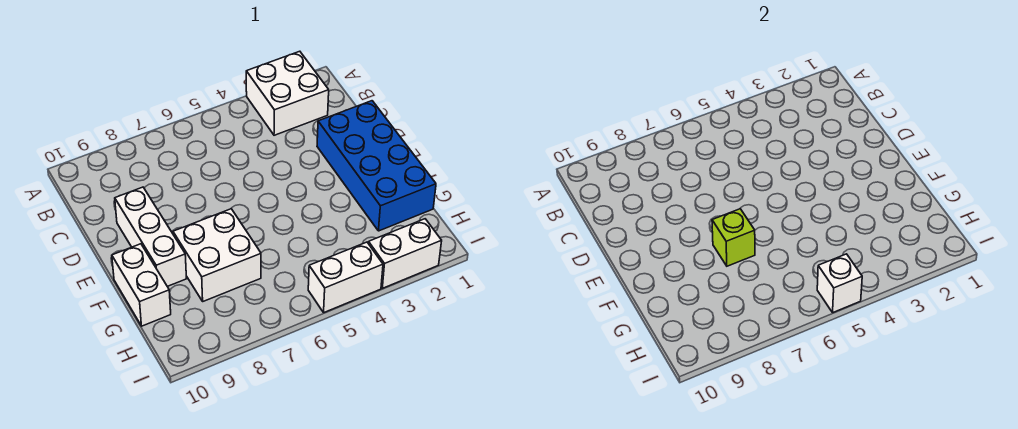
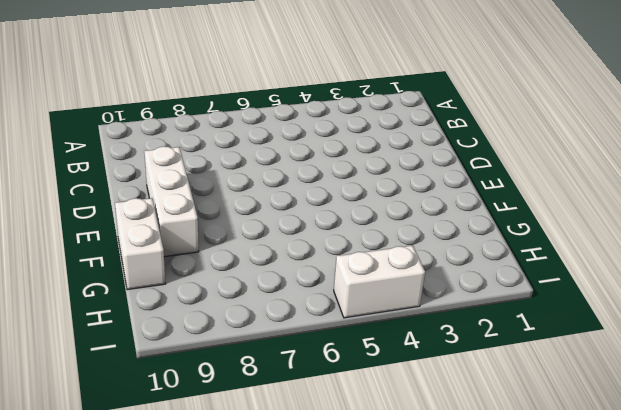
none -> white 2x2 brick [246,51,329,135]
none -> blue 2x4 brick [317,101,436,231]

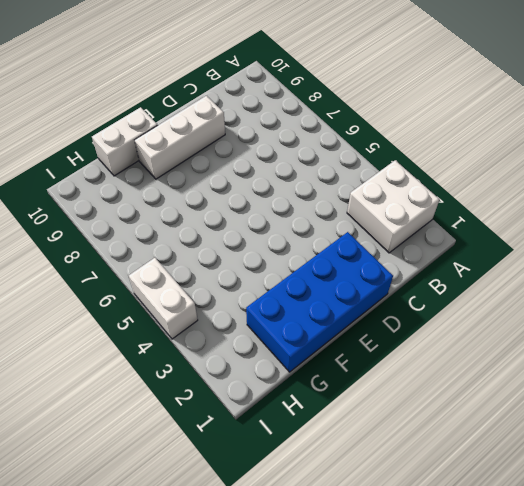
none -> white 2x2 brick [173,209,261,301]
none -> white 1x2 brick [368,219,442,288]

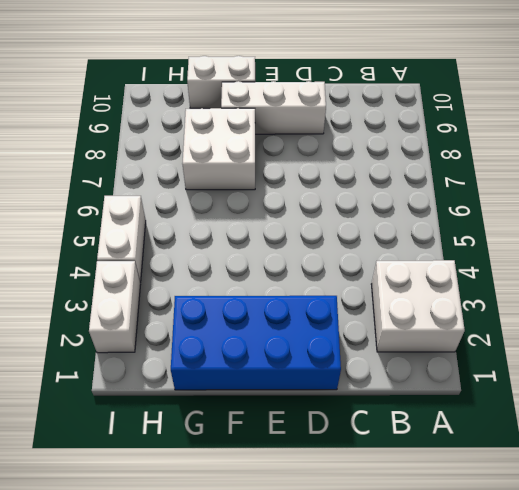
none -> lime 1x1 brick [712,209,755,266]
none -> white 1x1 brick [817,254,862,312]

